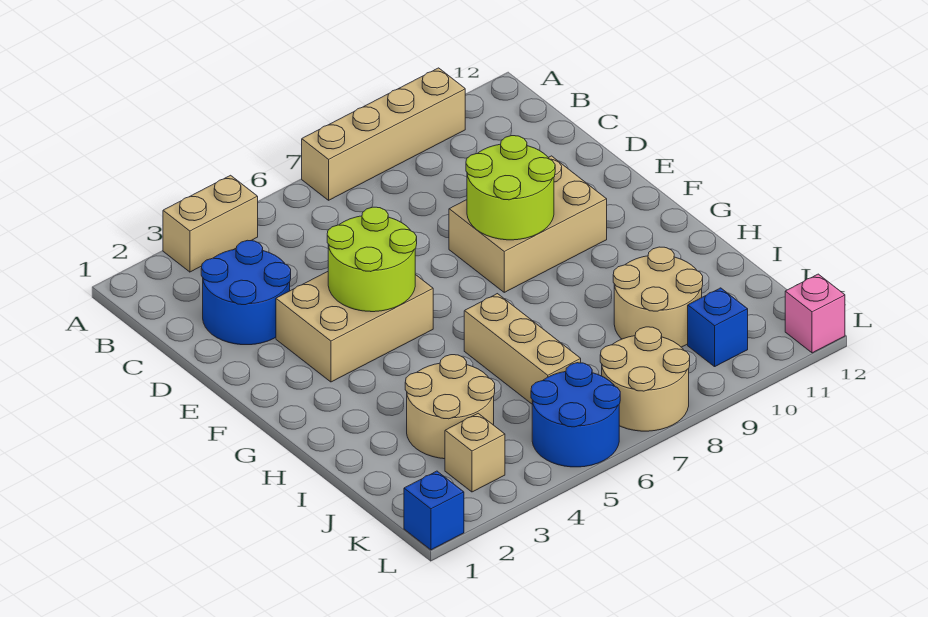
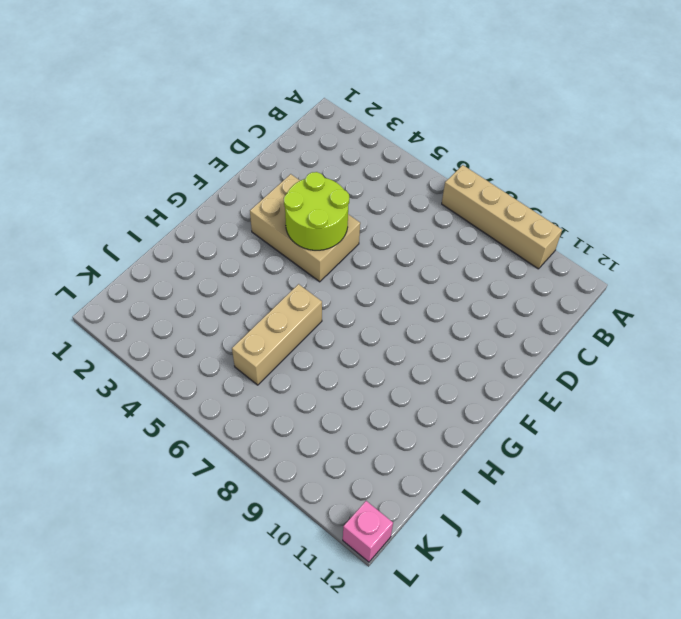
none -> tan 1x2 brick [163,175,258,272]
none -> blue 2x2 round brick [201,240,291,345]
none -> tan 2x3 brick [449,156,607,292]

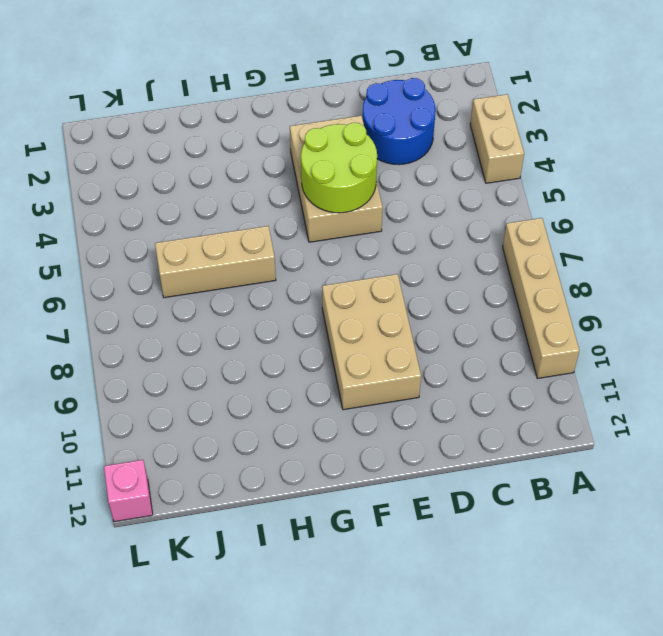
none -> tan 2x2 round brick [405,355,495,459]
none -> tan 2x2 round brick [613,247,703,347]
none -> tan 1x1 brick [445,413,505,492]

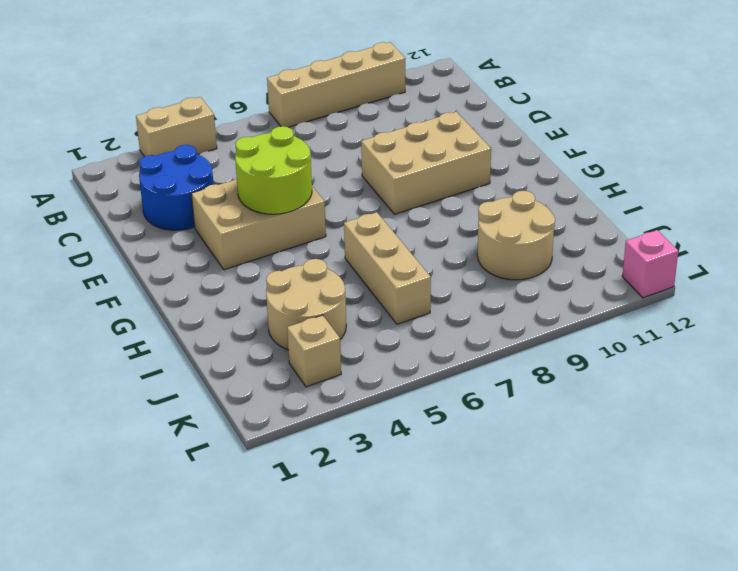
none -> blue 2x2 round brick [531,363,620,467]
none -> tan 2x2 round brick [600,327,690,431]
none -> blue 1x1 brick [688,288,748,367]

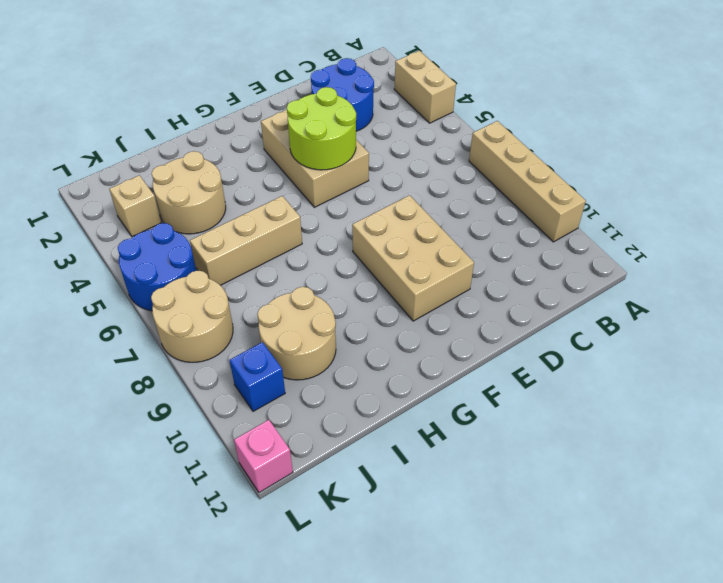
none -> blue 1x1 brick [404,471,464,550]
none -> lime 2x2 round brick [466,136,555,240]

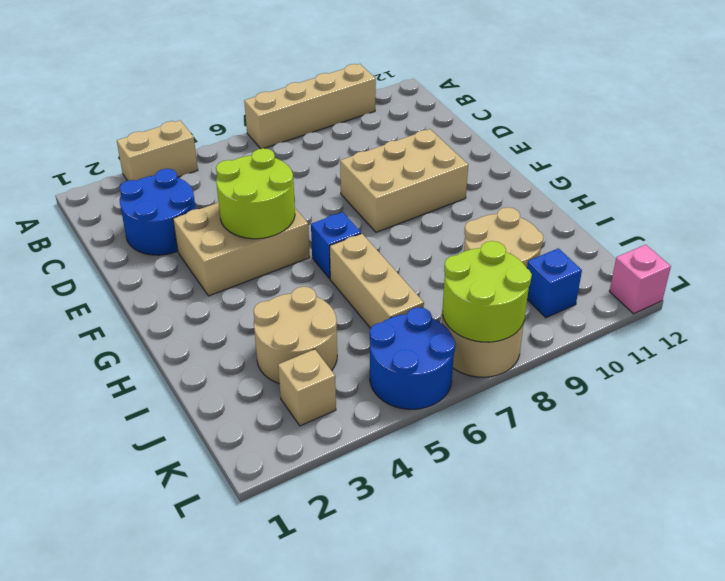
blue 1x1 brick [311,212,361,279] -> blue 1x1 brick moved to [404,471,464,550]
lime 2x2 round brick [442,241,532,342] -> lime 2x2 round brick moved to [466,136,555,240]

